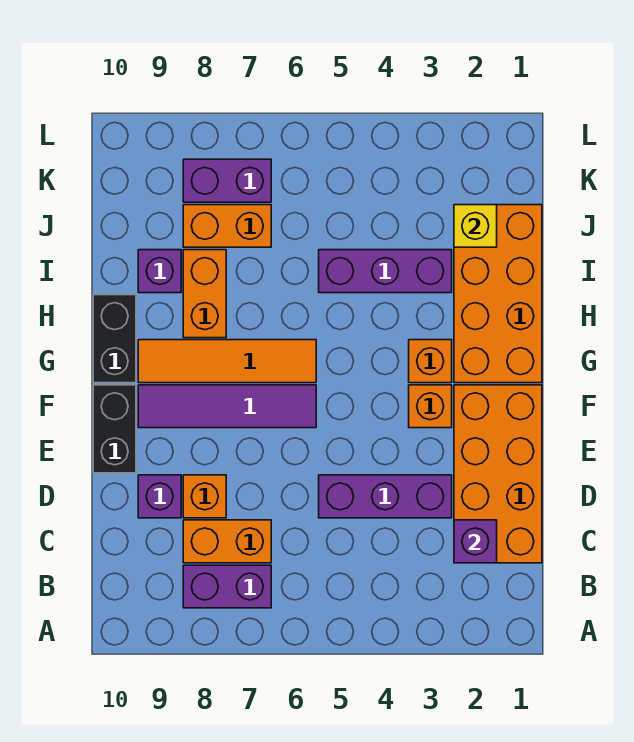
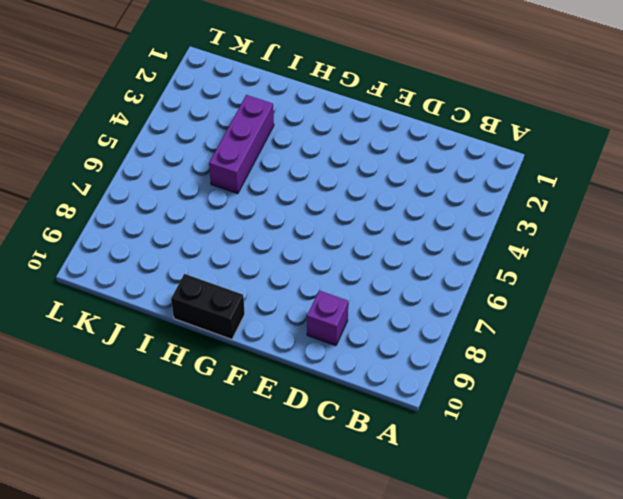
none -> purple 1x2 brick [183,565,271,608]
none -> orange 2x4 brick [454,385,542,563]
none -> orange 1x2 brick [183,520,271,563]

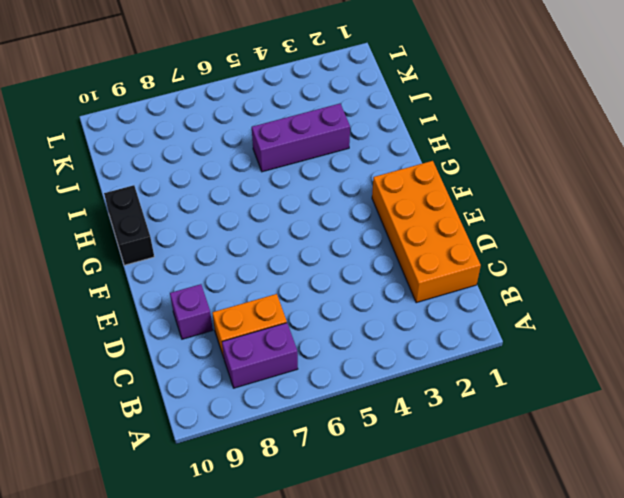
none -> purple 1x3 brick [319,475,452,518]
none -> orange 1x1 brick [183,475,226,518]
none -> black 1x2 brick [93,385,136,473]

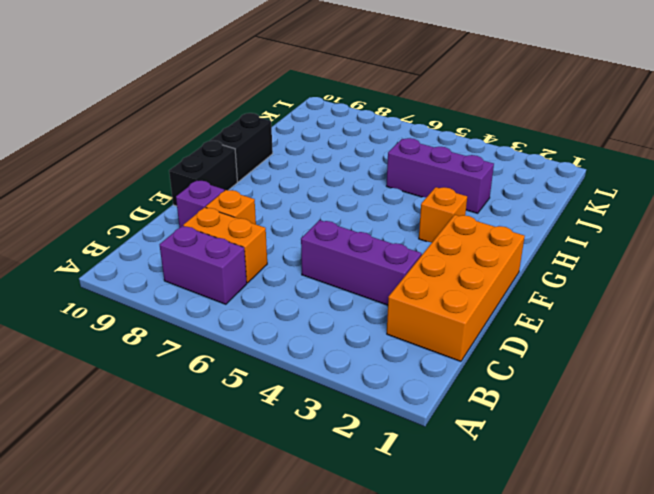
none -> orange 1x1 brick [409,385,452,428]
none -> purple 1x4 tile [138,385,316,428]
none -> orange 2x4 brick [454,205,542,383]

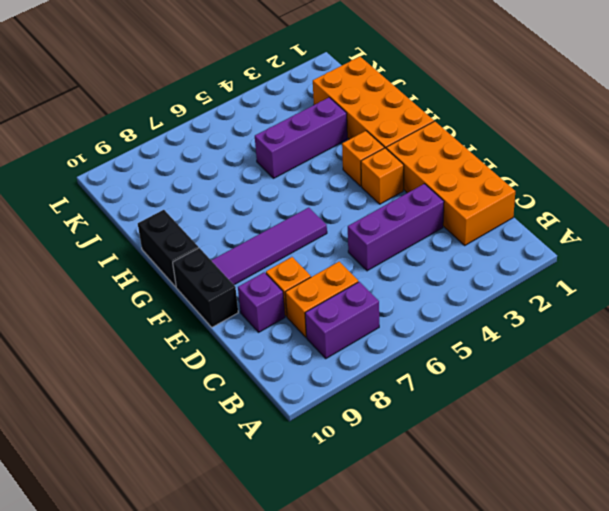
none -> orange 1x4 tile [138,340,316,383]
none -> orange 1x2 brick [183,250,226,338]
none -> purple 1x1 brick [138,250,181,293]

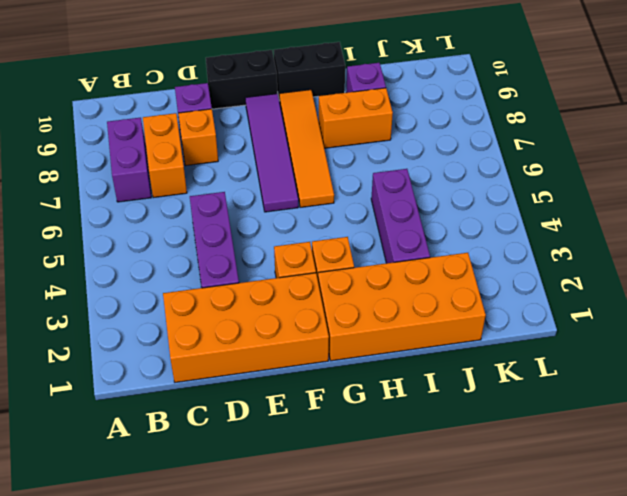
none -> orange 1x2 brick [183,205,271,247]
none -> purple 1x2 brick [183,159,271,202]
none -> purple 1x1 brick [454,520,497,563]

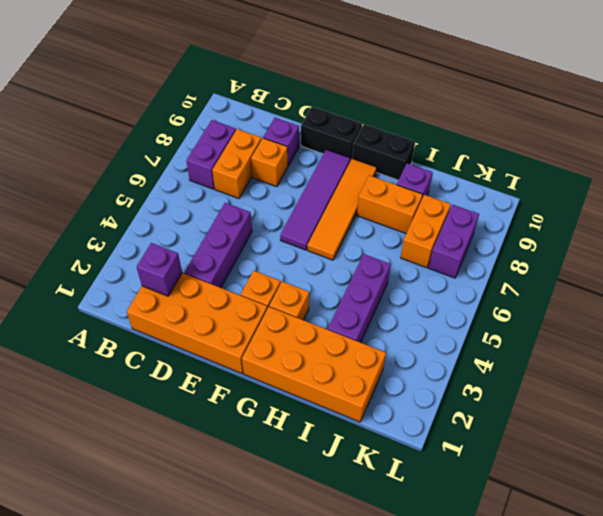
none -> yellow 1x1 brick [454,205,497,247]

